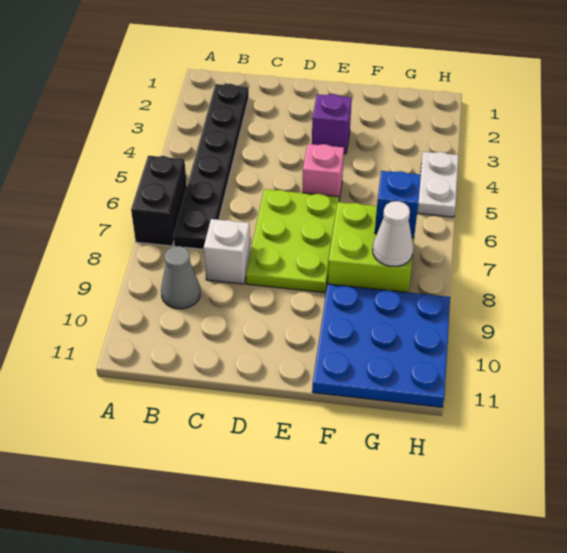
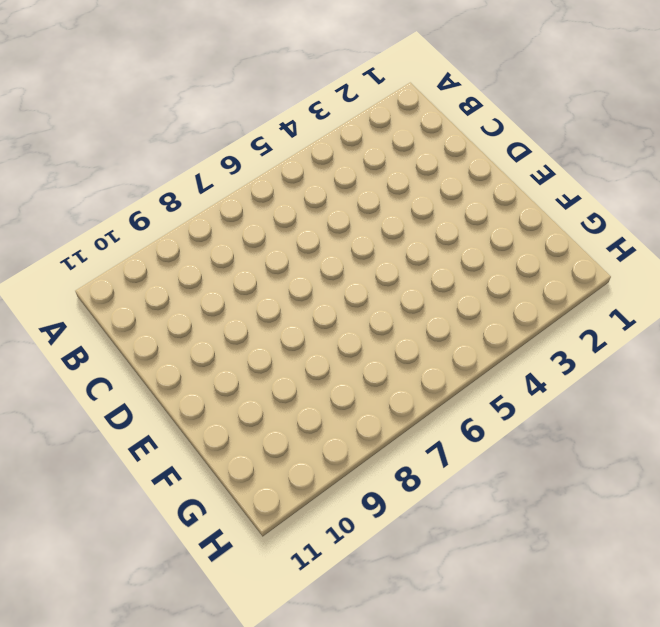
none -> black 1x2 brick [131,156,187,246]
none -> black 1x6 plate [173,84,249,249]
none -> grey 1x1 cone [161,246,200,309]

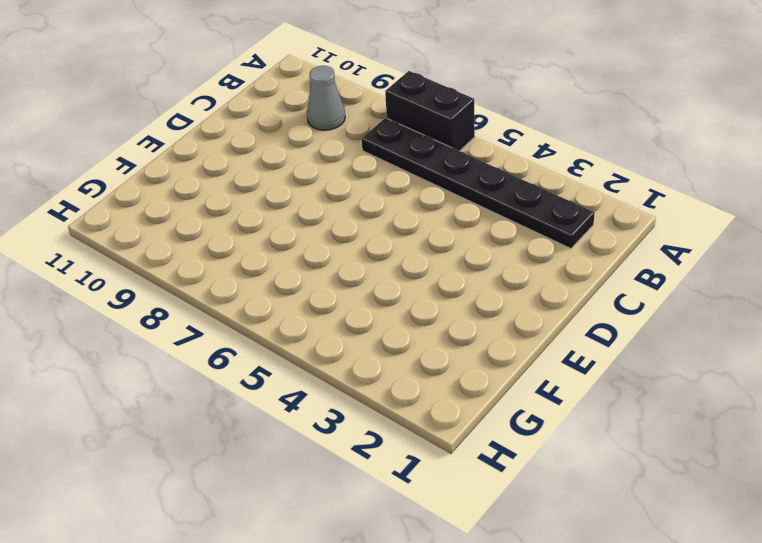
none -> white 1x1 brick [204,219,250,284]
none -> lime 2x3 plate [246,189,339,293]
none -> purple 1x1 brick [312,94,352,154]

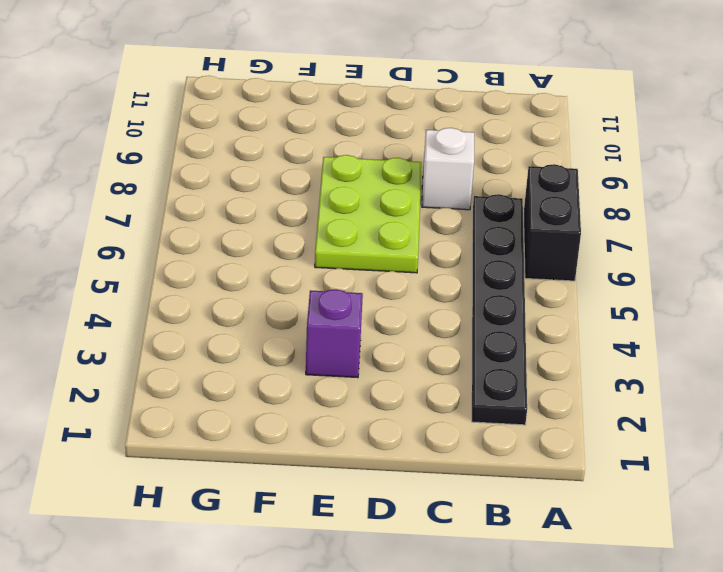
none -> grey 1x1 cone [161,246,200,309]
none -> pink 1x1 brick [302,144,344,199]
none -> lime 2x2 brick [328,202,414,292]

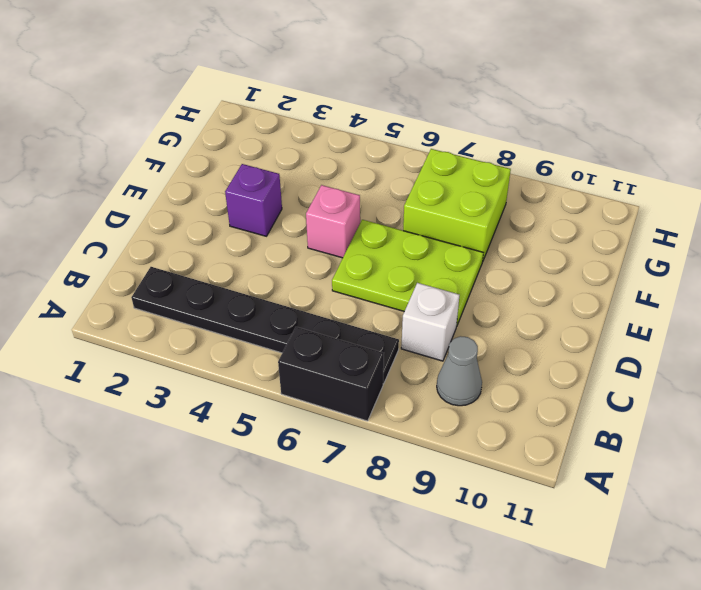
none -> blue 3x3 plate [312,284,450,407]
none -> white 1x2 plate [417,152,459,217]
none -> blue 1x1 brick [375,171,421,238]

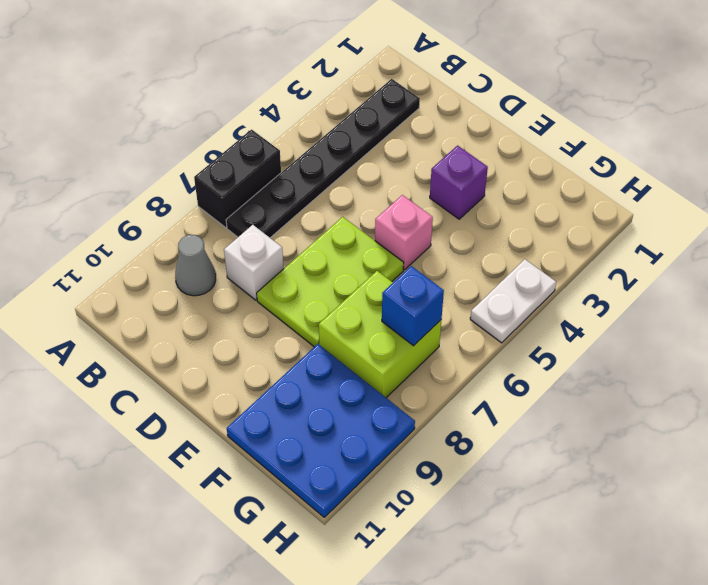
none -> white 1x1 cone [373,201,413,266]

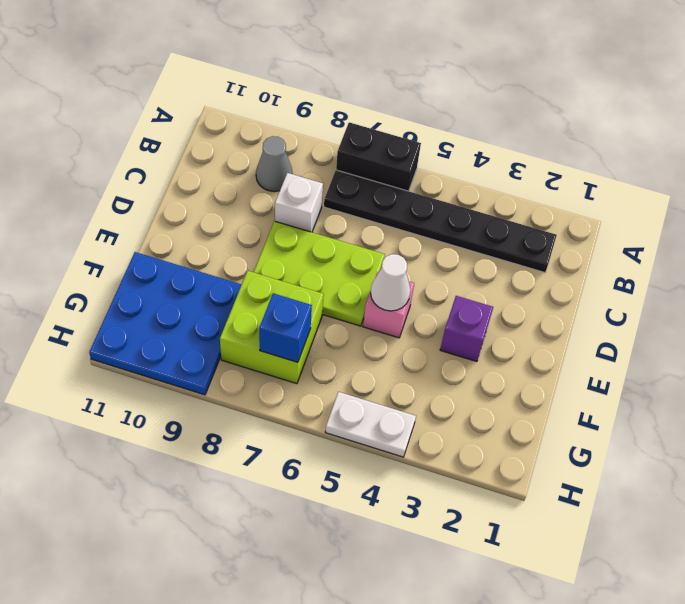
white 1x1 cone [371,254,410,311] -> white 1x1 cone moved to [373,201,413,266]

